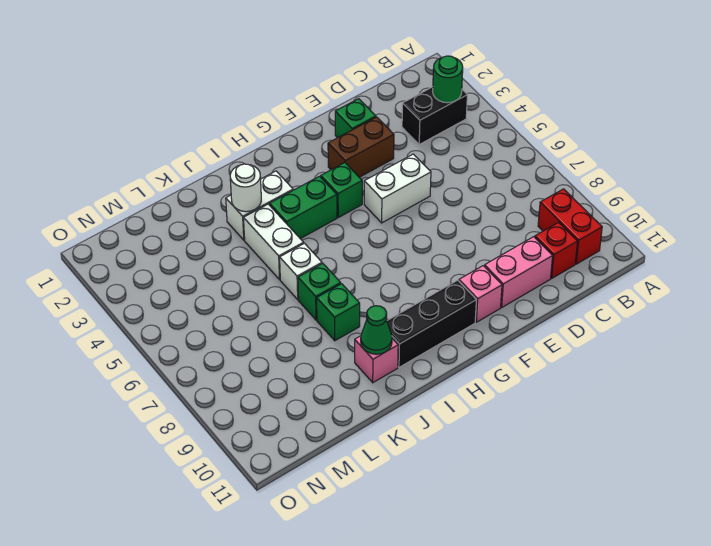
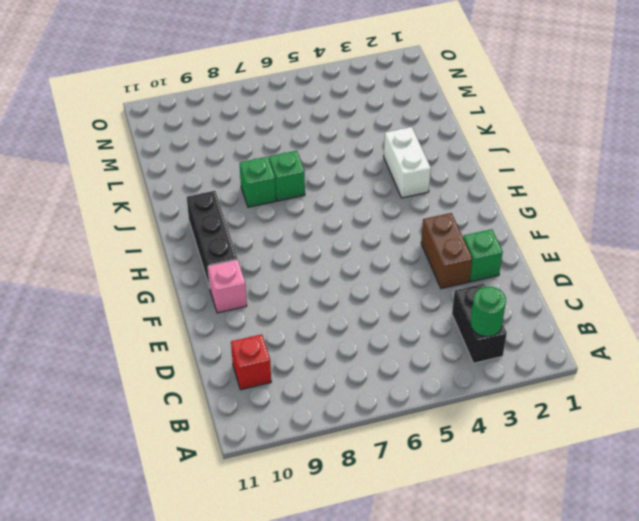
none -> red 1x2 brick [538,189,602,264]
none -> pink 1x2 brick [484,237,553,307]
none -> white 1x2 brick [364,154,431,223]

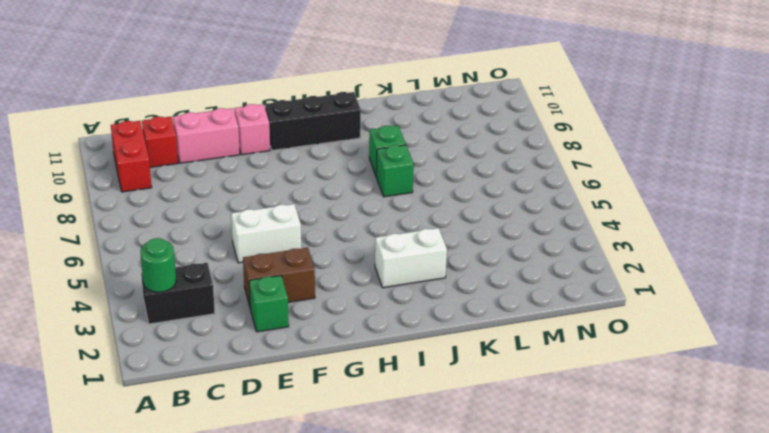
none -> green 1x1 brick [321,163,362,217]
none -> green 1x2 brick [270,176,337,239]
none -> white 1x2 brick [244,204,304,279]

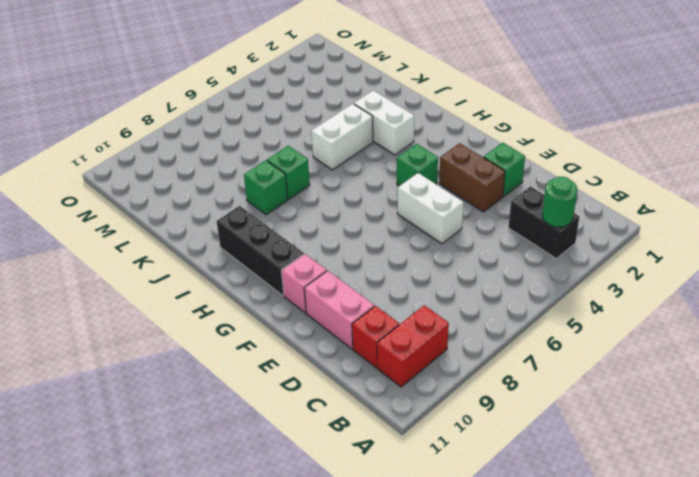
none -> green 1x2 brick [270,176,337,239]
none -> white 1x1 brick [280,243,322,300]
none -> pink 1x1 brick [355,336,398,383]

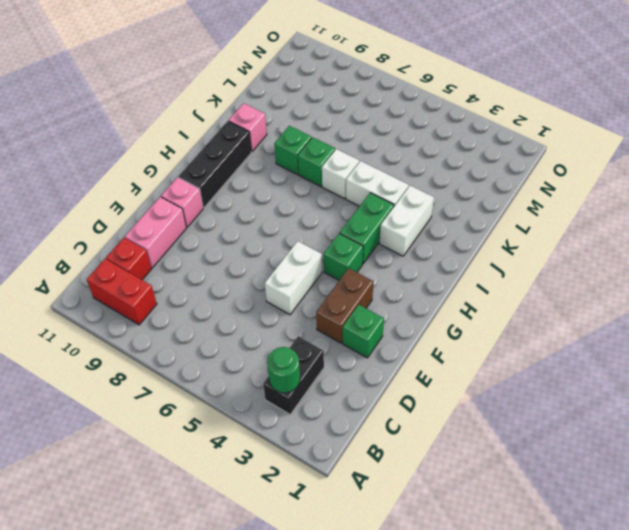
none -> white 1x1 round brick [230,164,261,212]
none -> green 1x1 cone [361,306,392,354]

